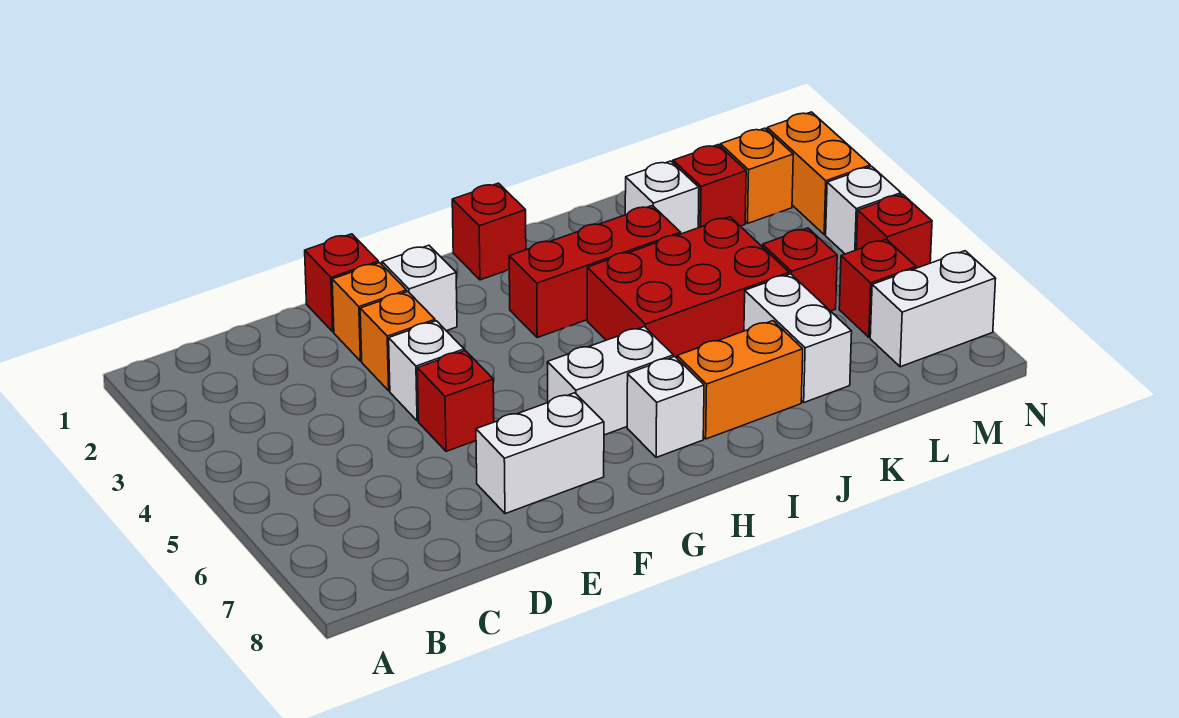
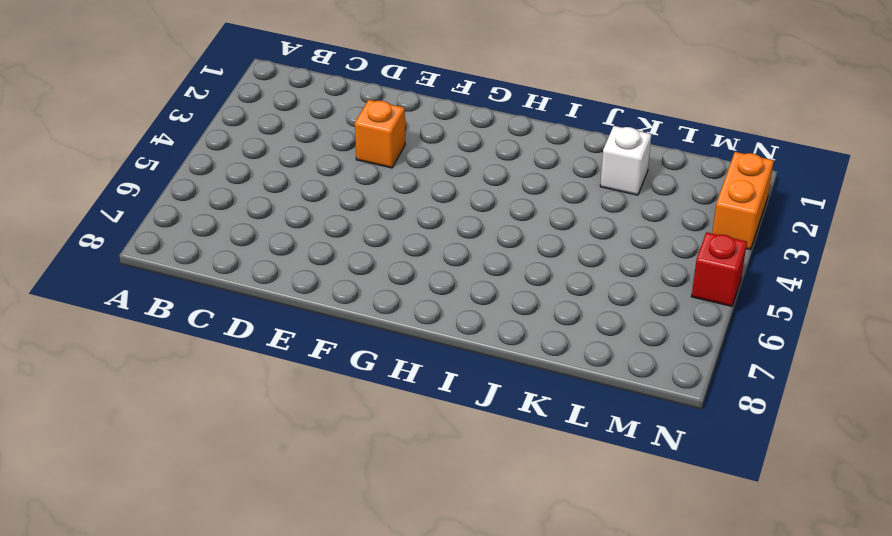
none -> red 1x1 brick [305,234,378,332]
none -> orange 1x1 brick [332,263,407,361]
none -> white 1x1 brick [389,321,464,421]

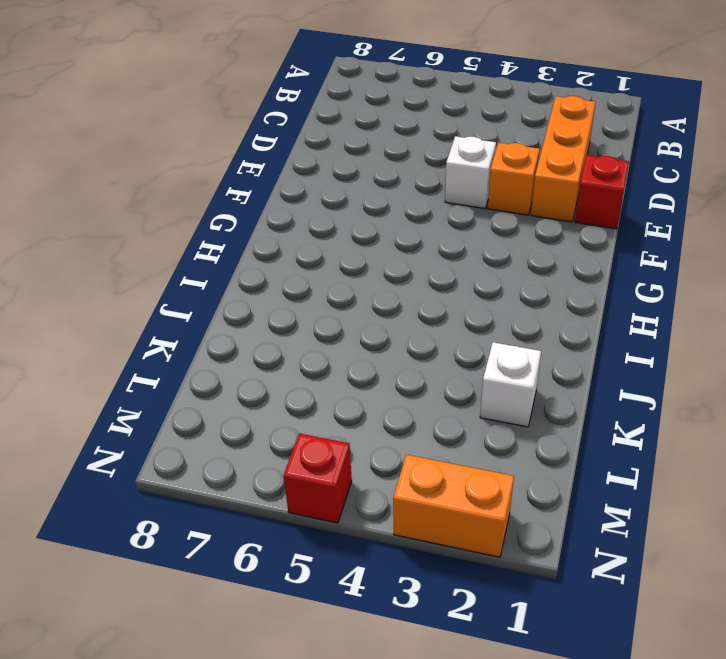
orange 1x3 brick [531,96,596,222] -> orange 1x1 brick [332,263,407,361]
none -> red 1x1 brick [417,351,494,451]
none -> white 1x2 brick [476,393,604,514]
none -> white 1x1 brick [382,245,457,331]

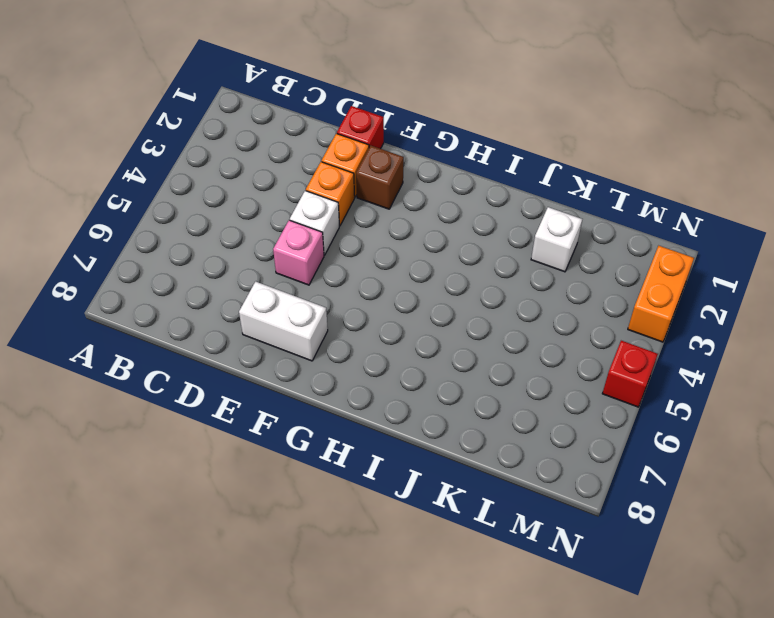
pink 1x1 brick [273,220,324,285] -> red 1x1 brick [417,351,494,451]
brown 1x1 brick [356,146,404,209] -> white 1x1 brick [382,245,457,331]
none -> white 1x2 brick [547,327,673,435]
none -> red 1x1 brick [452,183,526,280]
none -> red 1x3 brick [509,206,681,337]

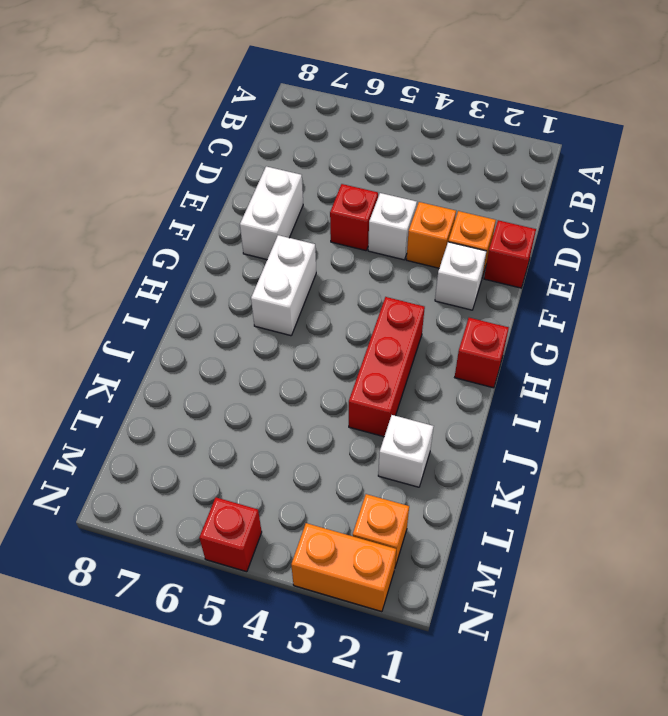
none -> white 1x1 brick [627,356,704,457]
none -> red 2x3 brick [587,217,789,358]
none -> orange 1x2 brick [677,321,803,439]

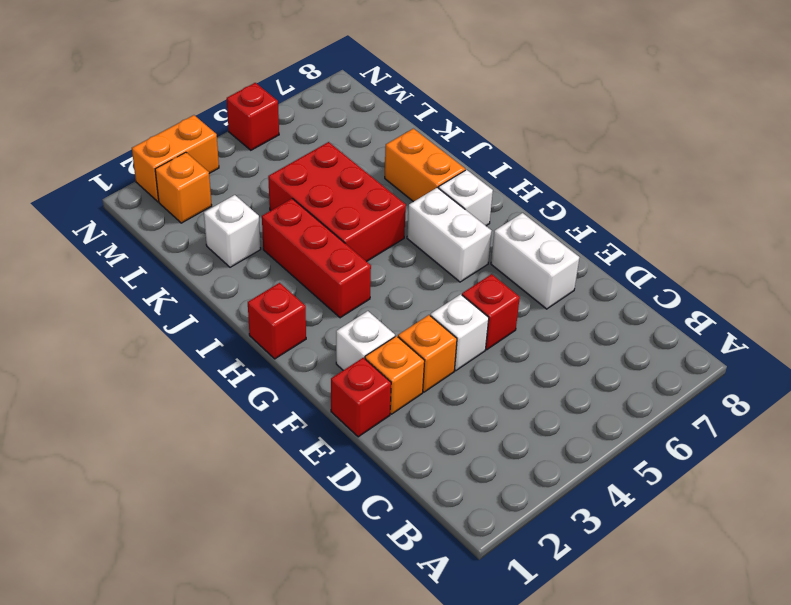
none -> white 1x2 brick [744,274,852,402]
none -> red 1x1 brick [673,145,746,228]
none -> red 1x1 brick [762,228,837,311]

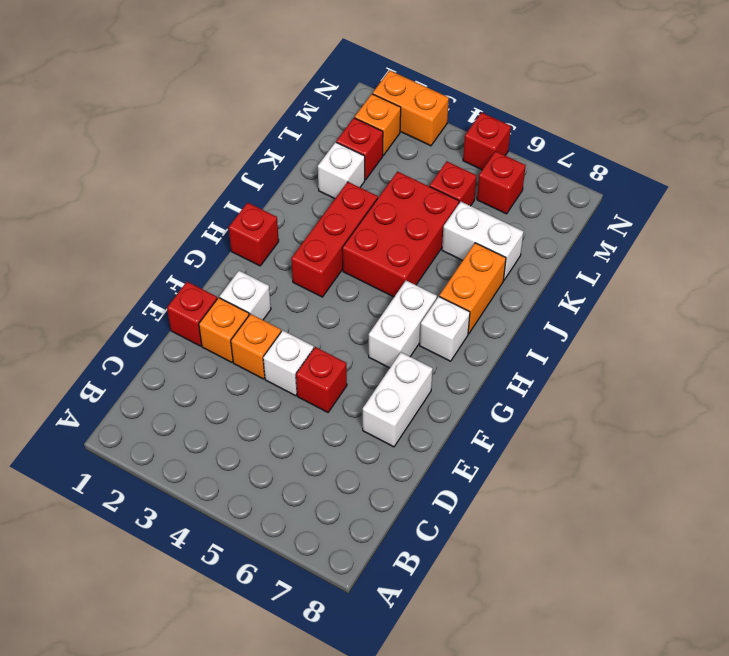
none -> white 1x2 brick [870,251,996,367]
none -> white 1x1 brick [826,166,901,254]

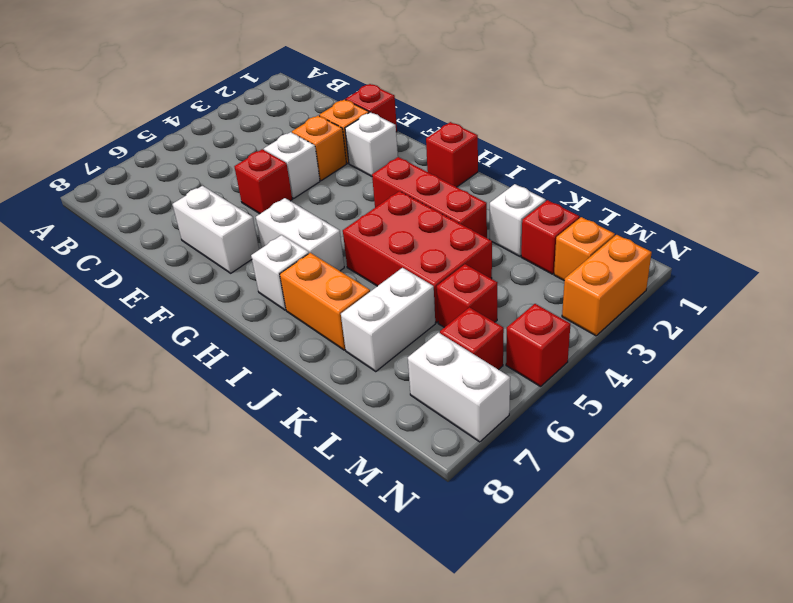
none -> white 1x1 brick [826,166,901,254]

